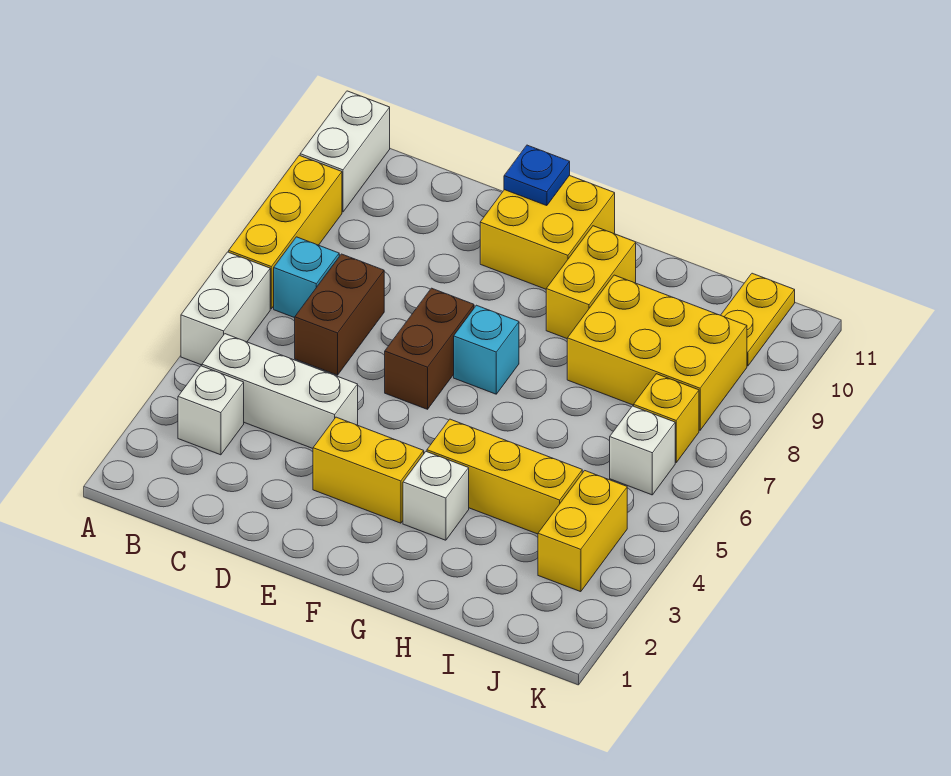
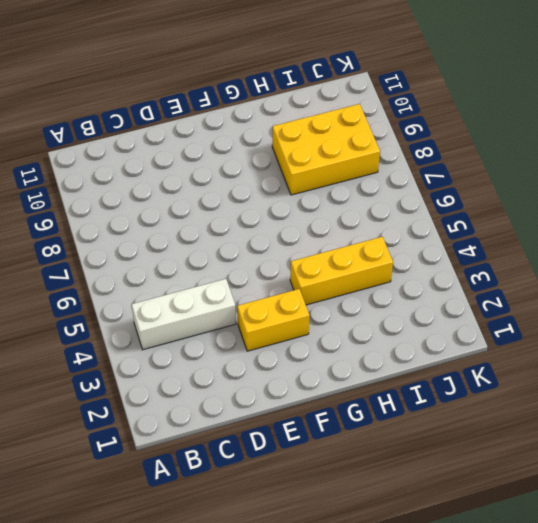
none -> white 1x2 brick [181,252,270,365]
none -> yellow 1x3 brick [229,155,342,309]
none -> white 1x2 brick [300,91,390,212]

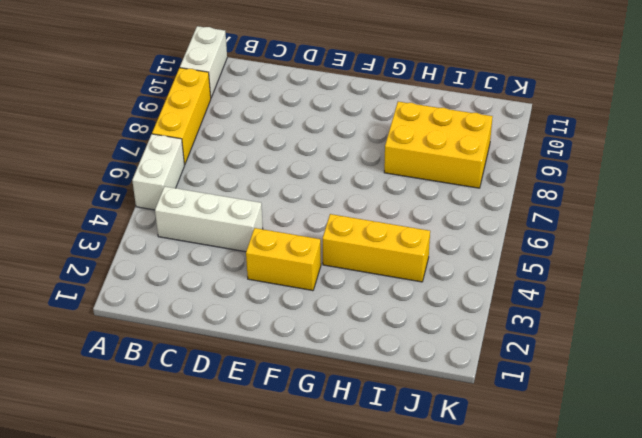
none -> white 1x1 brick [178,366,244,455]
none -> cyan 1x1 brick [274,237,339,318]
none -> brown 1x2 brick [295,254,384,375]

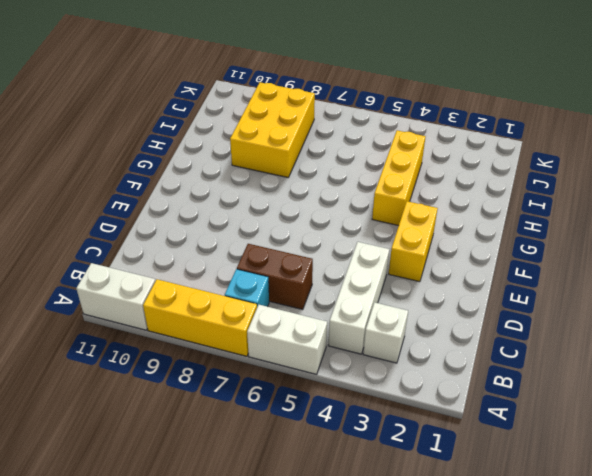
none -> brown 1x2 brick [385,288,474,409]
none -> yellow 2x2 brick [480,175,615,289]
none -> cyan 1x1 brick [454,305,519,394]

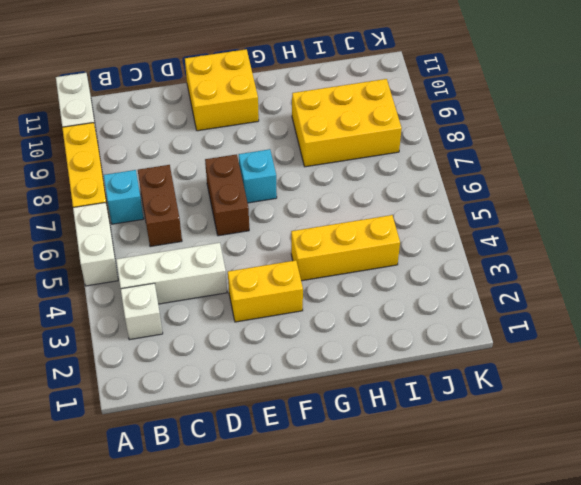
none -> white 1x1 brick [403,452,469,540]
none -> yellow 1x2 brick [546,226,636,338]
none -> yellow 1x2 brick [538,471,627,592]

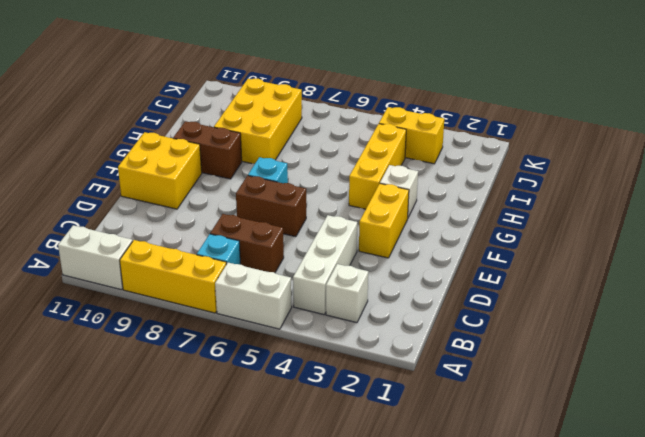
brown 1x2 brick [173,121,242,179] -> yellow 1x2 brick [546,226,636,338]
none -> white 1x1 brick [610,406,675,495]
none -> yellow 1x1 brick [634,374,699,463]
none -> yellow 1x2 plate [721,273,795,366]

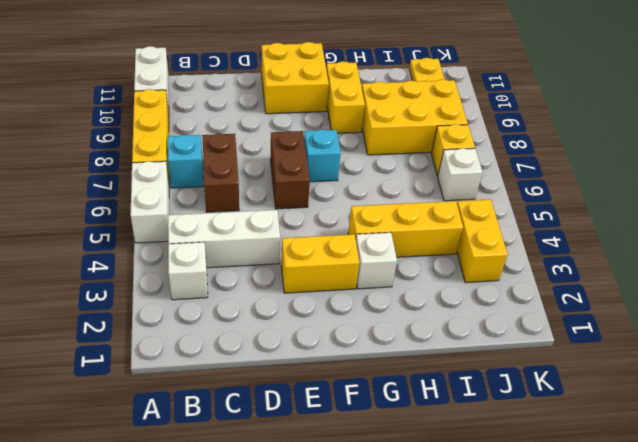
none -> blue 1x1 plate [504,145,570,206]

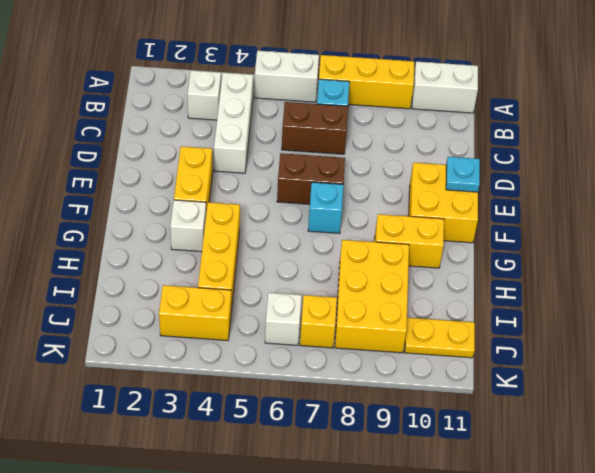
cyan 1x1 plate [446,157,480,192] -> blue 1x1 plate [504,145,570,206]

